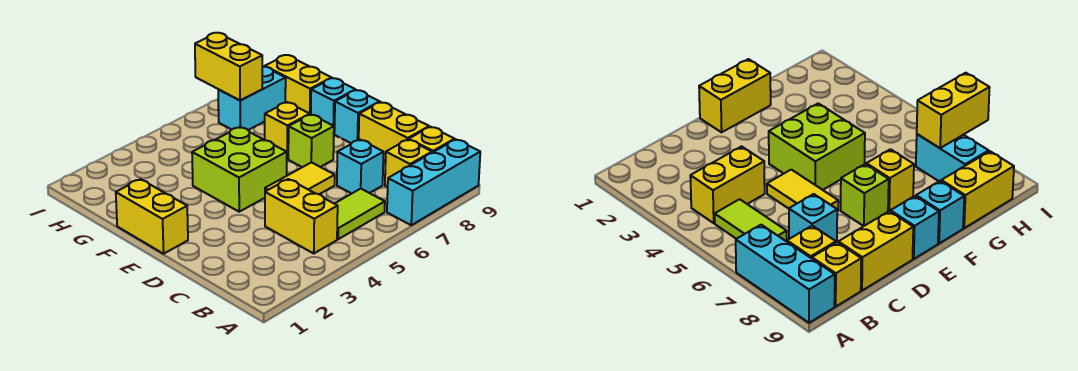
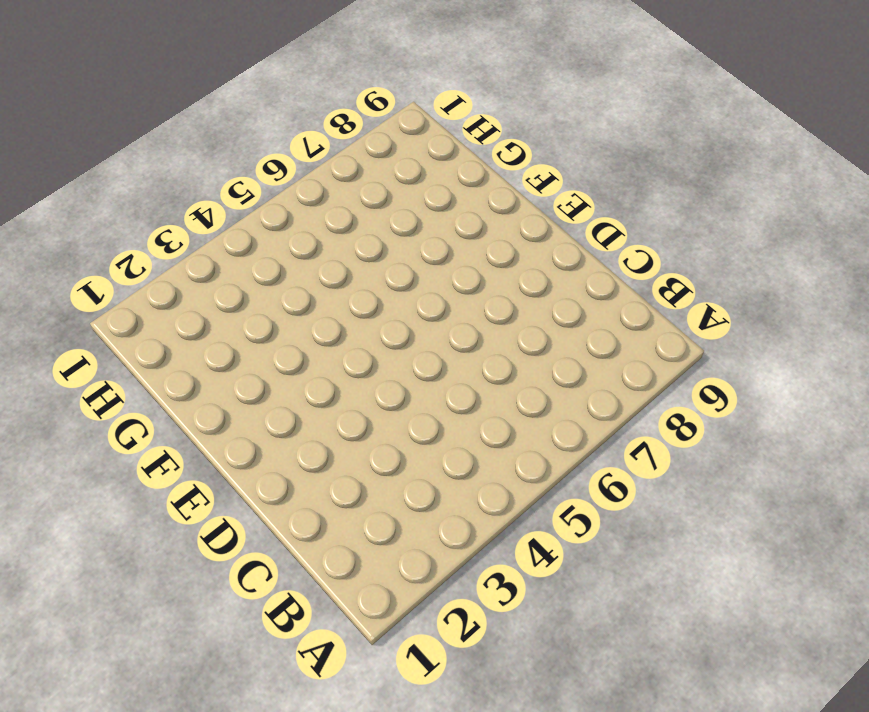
none -> cyan 1x3 brick [387,139,480,225]
none -> yellow 1x2 brick [265,179,338,253]
none -> lime 1x2 tile [335,189,385,239]

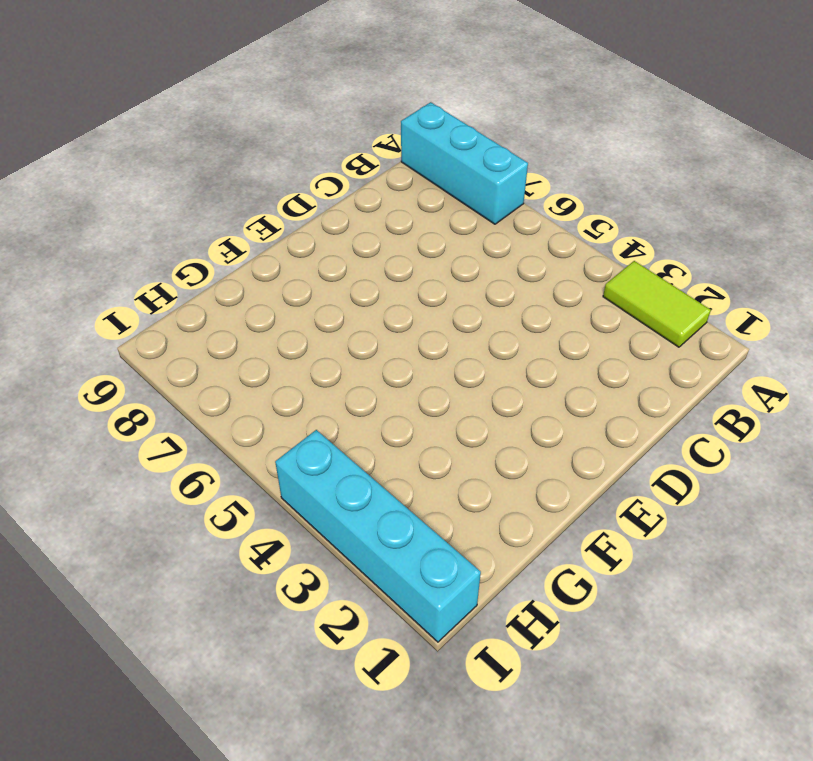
lime 1x2 tile [603,261,711,347] -> lime 1x2 tile moved to [335,189,385,239]
cyan 1x4 brick [275,430,481,642] -> none
none -> yellow 1x2 brick [265,179,338,253]
none -> yellow 1x1 brick [385,139,432,187]
none -> yellow 1x1 brick [409,127,455,153]

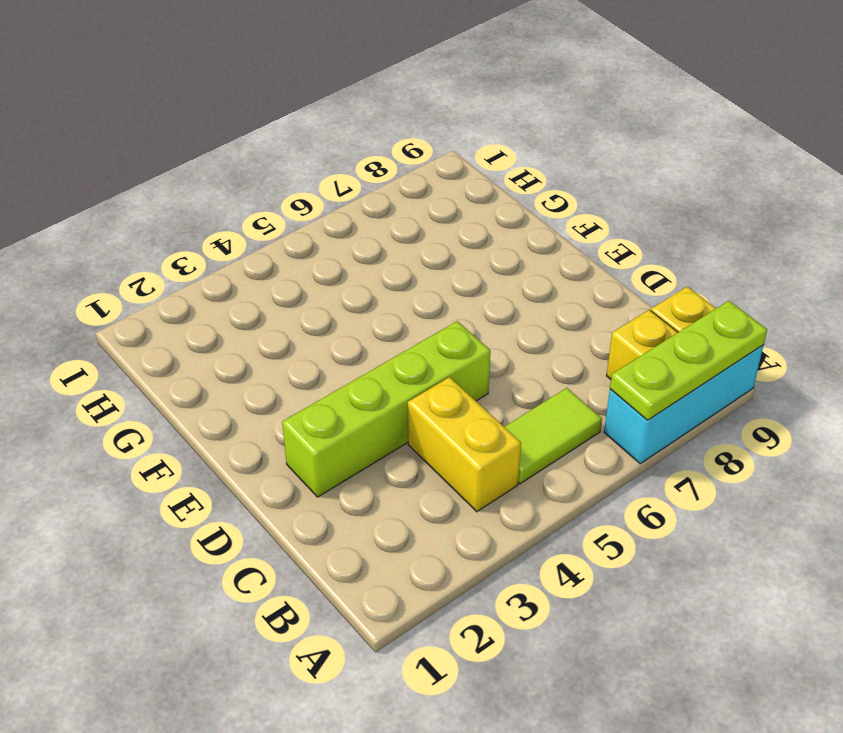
lime 1x3 plate [610,301,767,420] -> none
lime 1x4 brick [282,321,490,497] -> yellow 1x2 tile [265,162,335,194]
none -> cyan 1x1 brick [337,140,384,194]
none -> yellow 1x2 brick [359,102,429,161]
none -> yellow 1x2 brick [116,179,188,254]

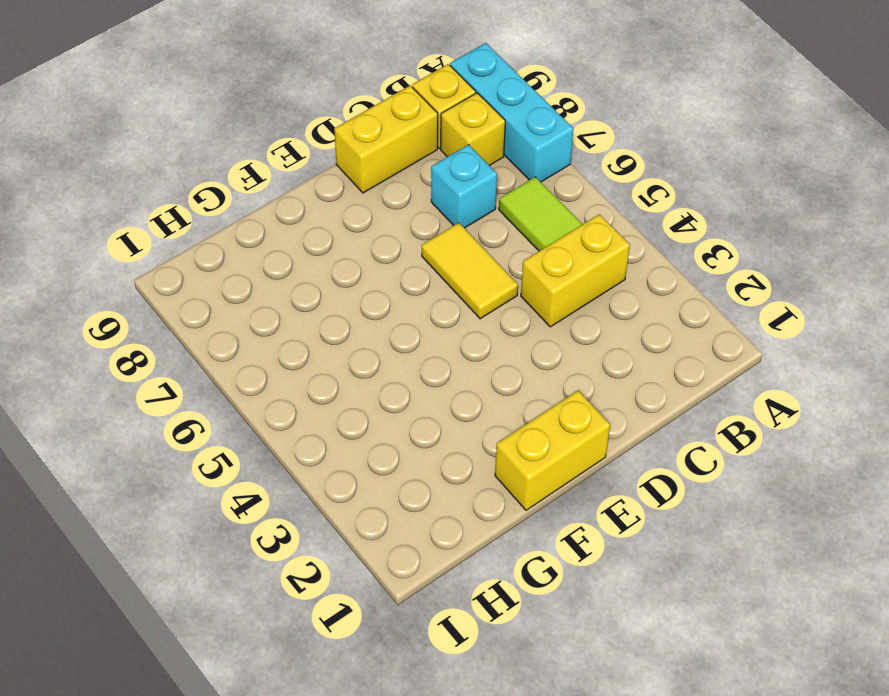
none -> lime 2x2 brick [192,127,287,212]
none -> lime 1x1 brick [288,114,334,167]
none -> cyan 1x1 brick [334,90,380,143]

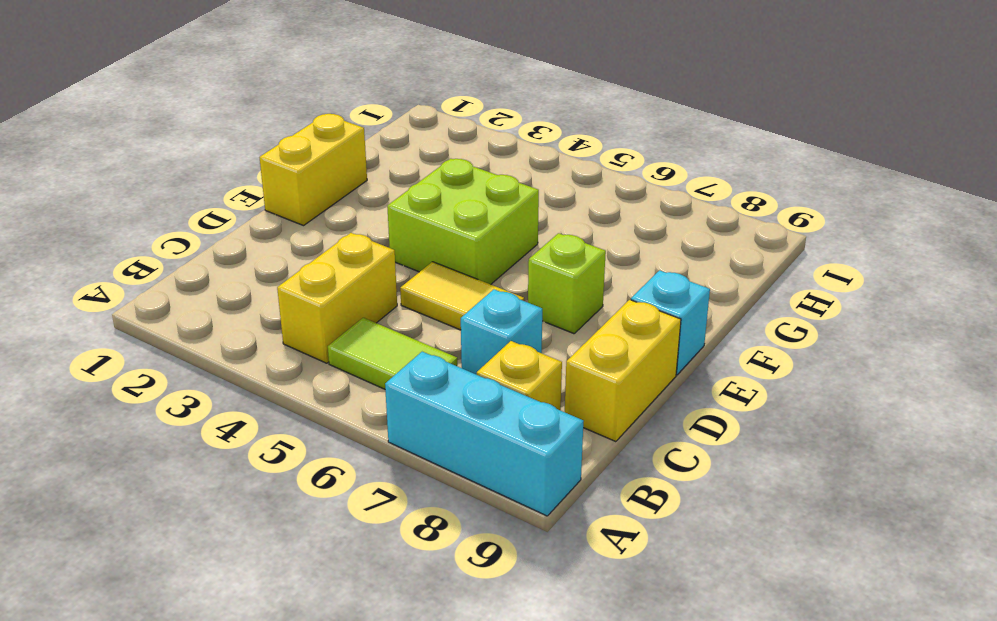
none -> yellow 1x1 brick [409,127,455,153]
none -> yellow 1x1 brick [265,102,310,159]
none -> cyan 1x1 brick [311,78,355,132]

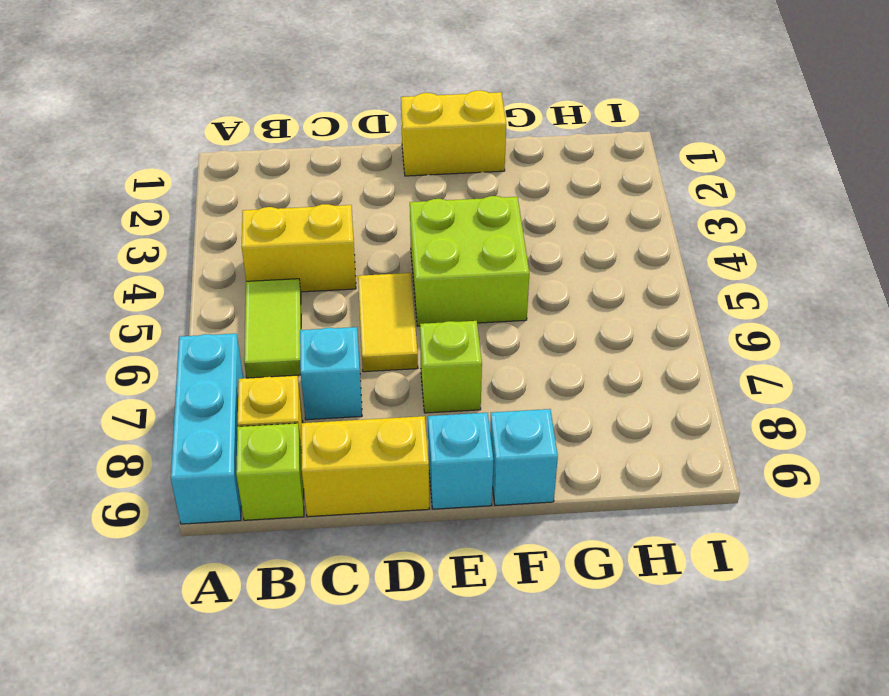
lime 1x1 brick [236,423,304,520] -> yellow 1x1 brick [409,127,455,153]
none -> yellow 1x1 brick [265,102,310,159]
none -> yellow 1x2 brick [265,55,331,114]
none -> cyan 1x2 brick [218,67,286,130]

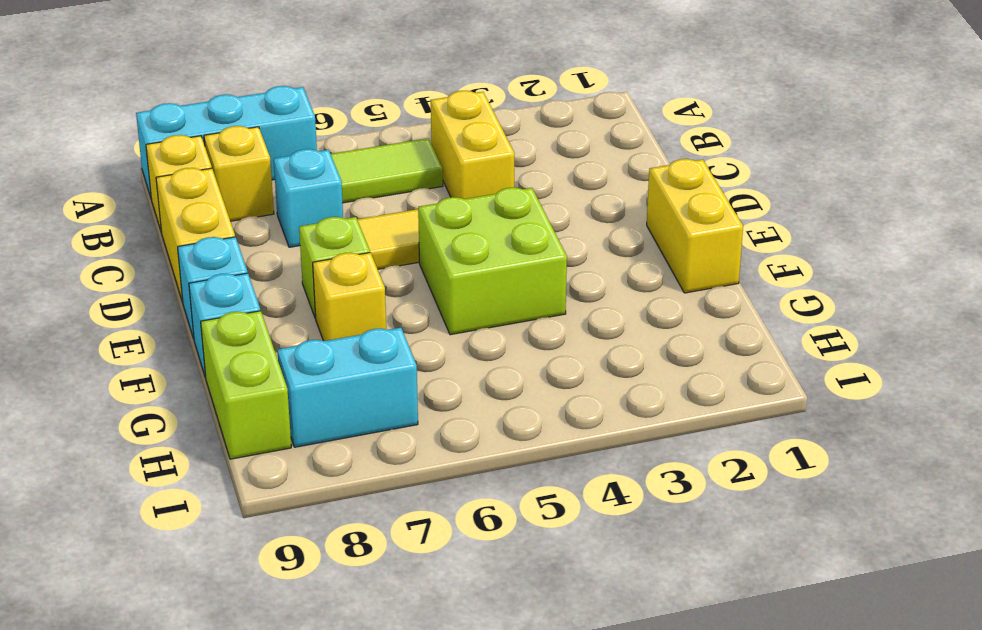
lime 1x2 brick [201,311,291,459] -> yellow 1x2 brick [265,55,331,114]
none -> yellow 1x2 brick [195,33,262,100]

